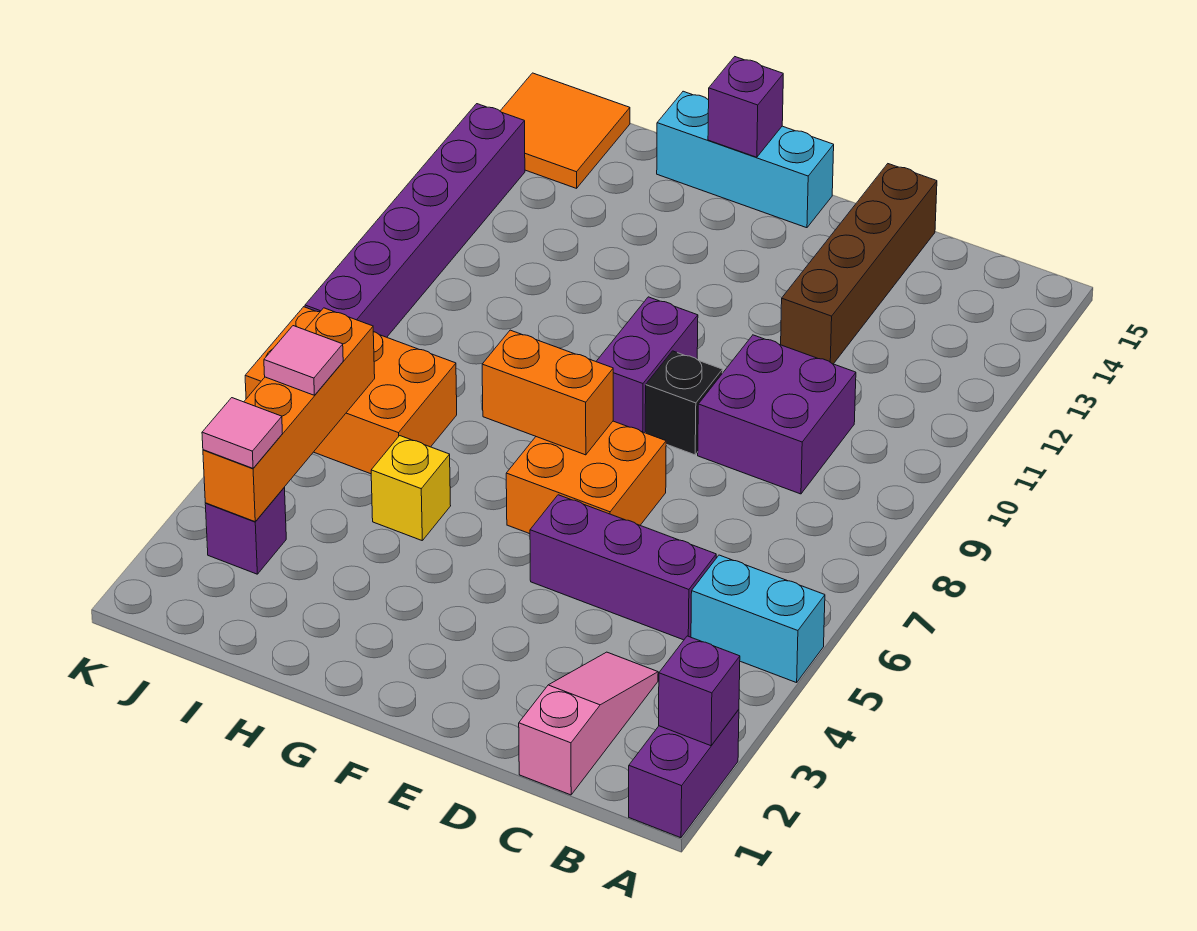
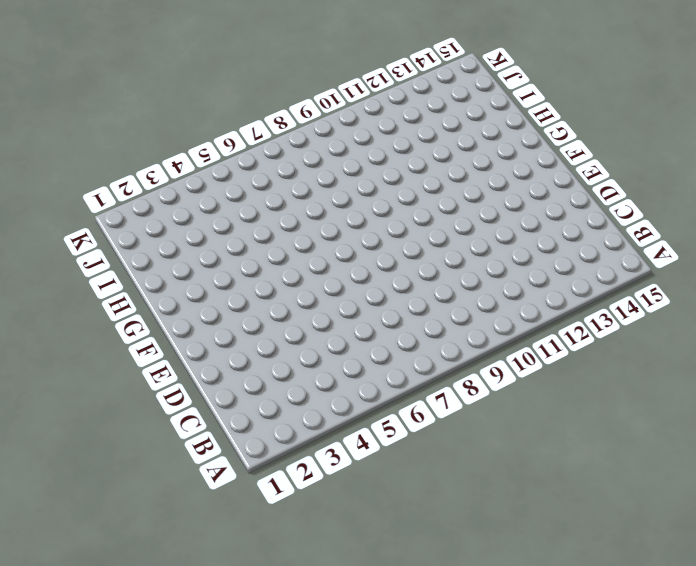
none -> purple 1x2 brick [629,710,739,838]
none -> cyan 1x2 brick [691,555,825,683]
none -> pink 1x3 slope [519,652,658,795]

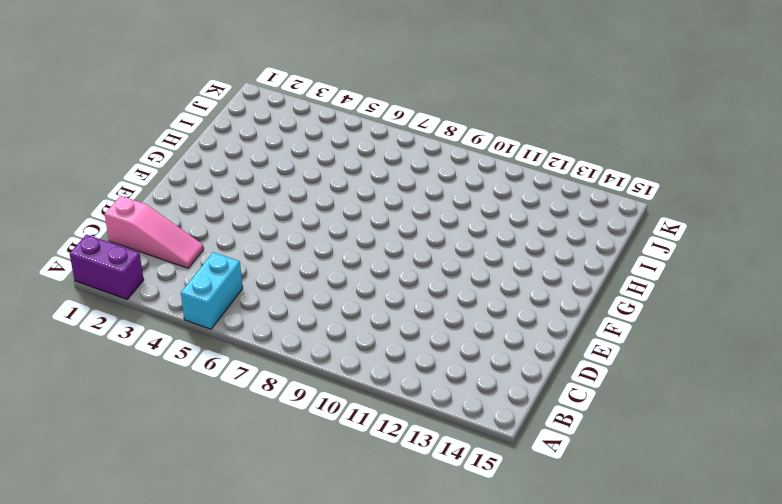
none -> purple 1x3 brick [530,495,716,640]
none -> purple 2x2 brick [698,335,856,494]
none -> brown 1x4 brick [781,164,937,364]

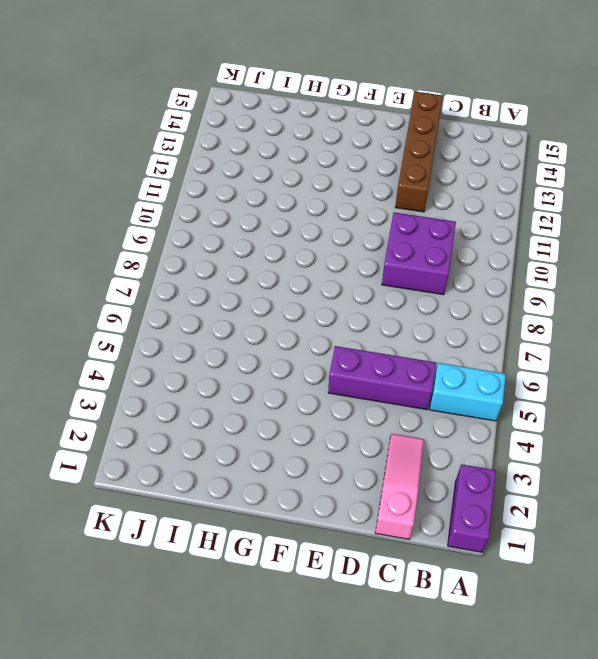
none -> orange 2x2 brick [506,421,666,534]
none -> black 1x1 brick [645,351,723,455]
none -> purple 1x2 brick [596,297,698,433]

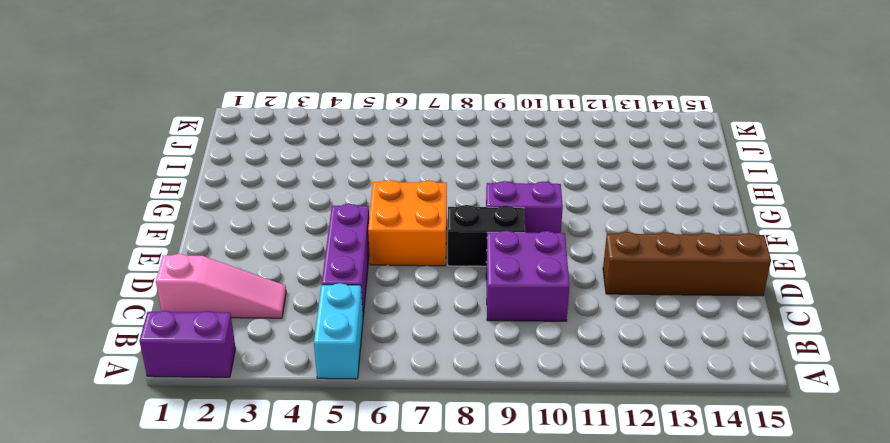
black 1x2 brick [448,205,525,266] -> black 1x1 brick [645,351,723,455]
none -> cyan 1x3 brick [657,91,834,228]
none -> yellow 1x1 brick [371,436,451,540]
none -> orange 2x3 brick [245,307,457,474]

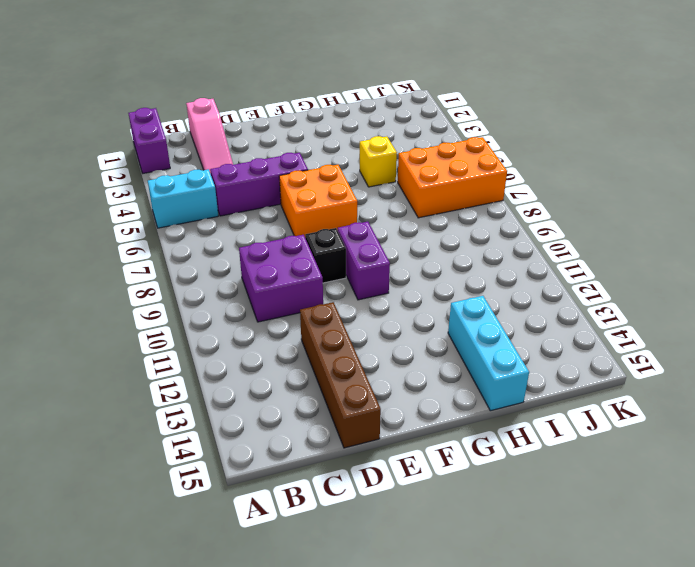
cyan 1x3 brick [448,296,529,411] -> cyan 1x3 brick turned to [657,91,834,228]
none -> purple 1x1 brick [205,488,286,574]
none -> orange 2x2 tile [501,73,630,188]
none -> purple 1x6 brick [305,104,525,337]

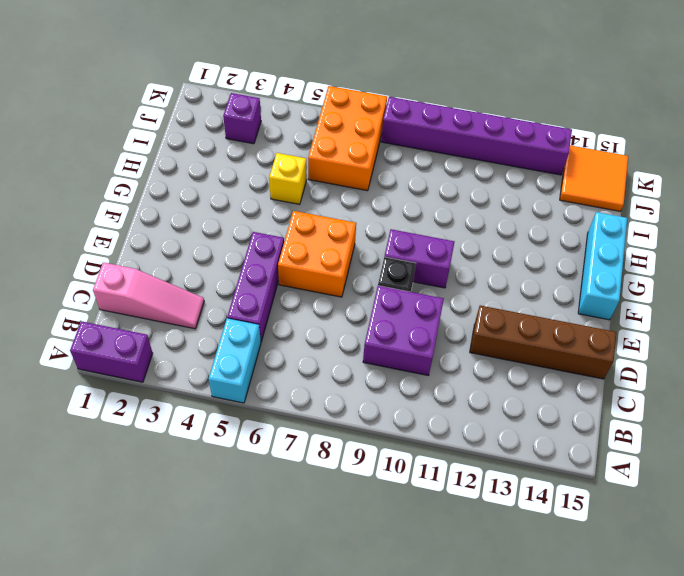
none -> purple 1x1 brick [659,636,740,746]
none -> orange 1x2 brick [482,330,613,455]
none -> purple 1x1 brick [708,57,783,157]

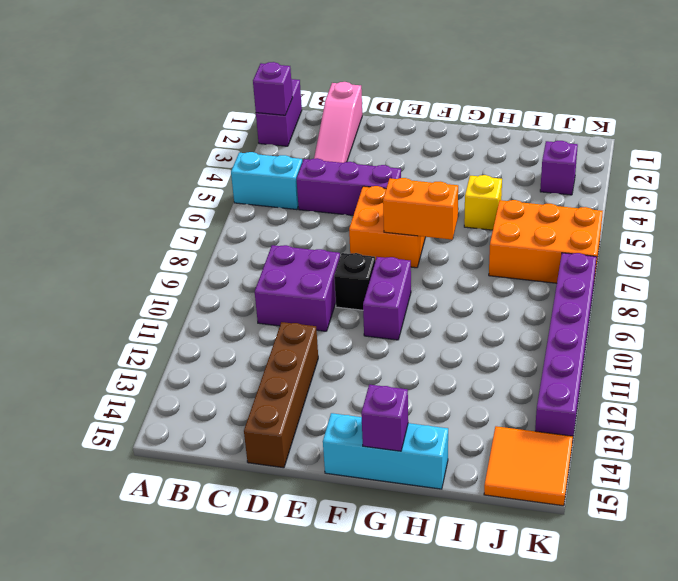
none -> orange 1x4 brick [203,308,375,522]
none -> pink 1x1 tile [202,398,283,468]
none -> pink 1x1 tile [264,326,343,395]

